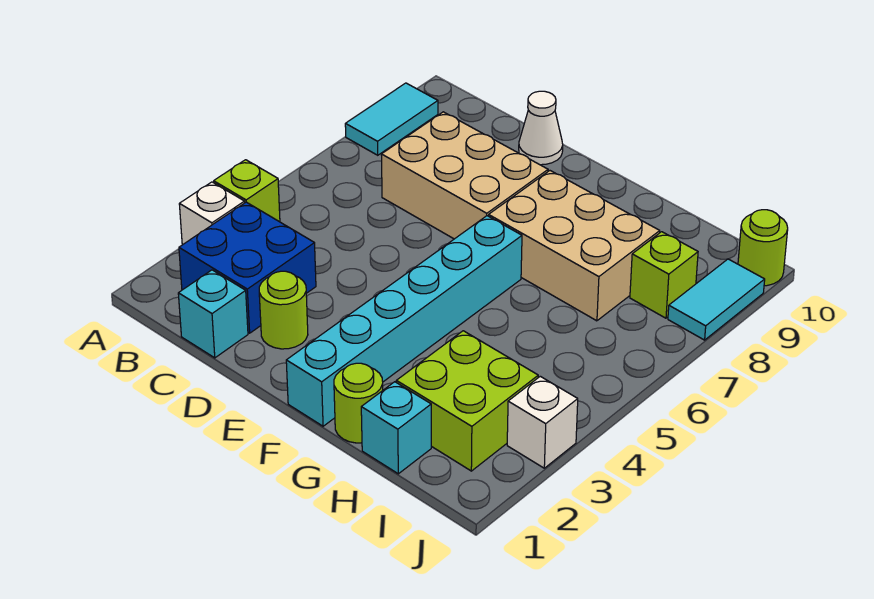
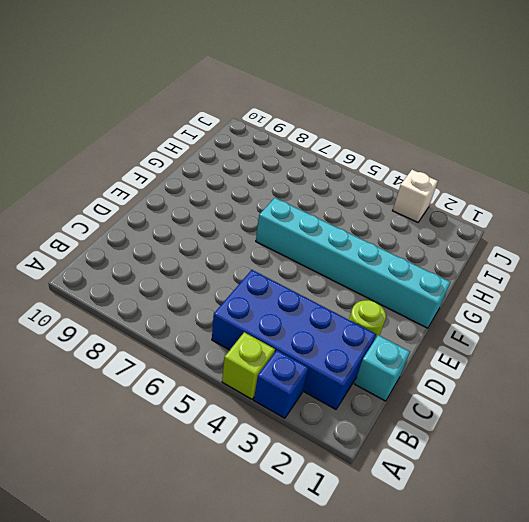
blue 1x1 brick [254,350,308,418] -> white 1x1 brick [179,182,245,245]
blue 2x4 brick [212,270,376,409] -> blue 2x2 brick [179,202,316,333]
none -> cyan 1x2 tile [345,83,438,155]
none -> tan 2x3 brick [381,112,548,239]
none -> white 1x1 cone [519,91,563,165]

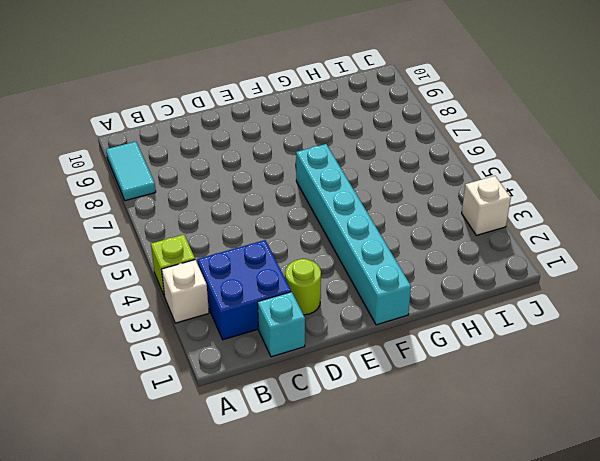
none -> tan 2x3 brick [381,112,548,239]
none -> white 1x1 cone [519,91,563,165]
none -> tan 2x3 brick [489,171,660,321]

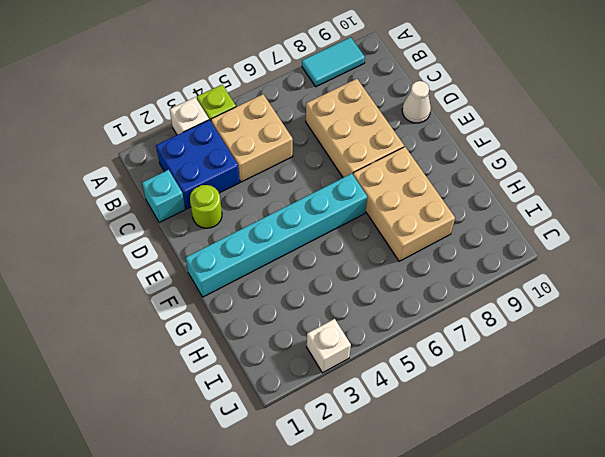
tan 2x2 brick [211,94,293,182] -> none
none -> lime 1x1 round brick [334,363,383,443]
none -> cyan 1x1 brick [361,382,431,474]
none -> lime 2x2 brick [396,331,538,471]

